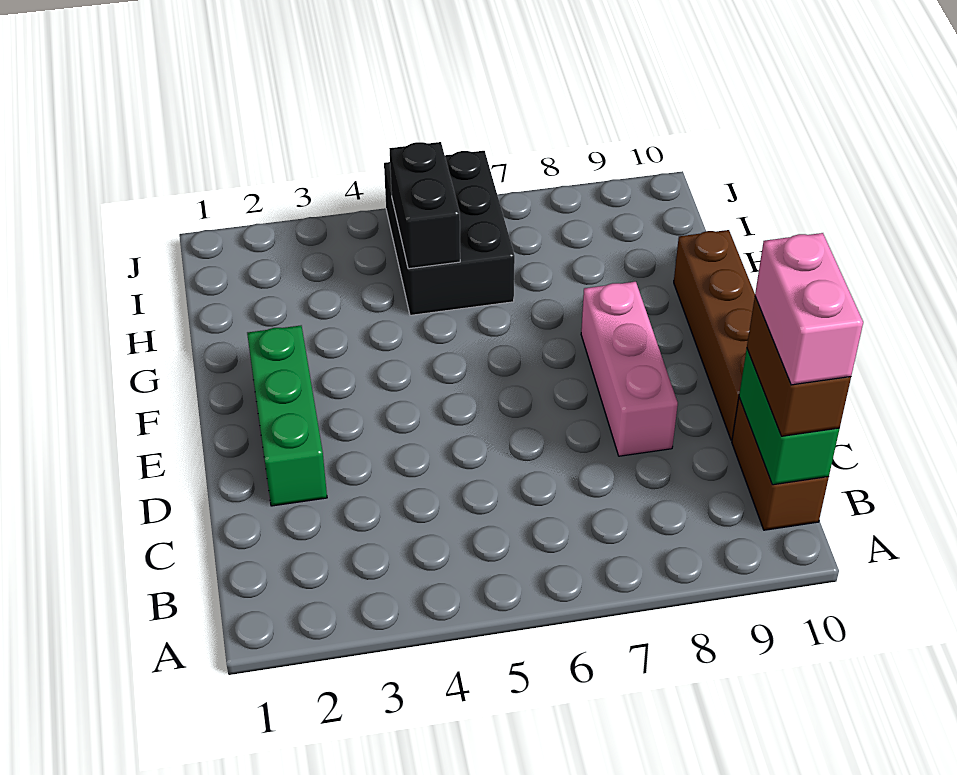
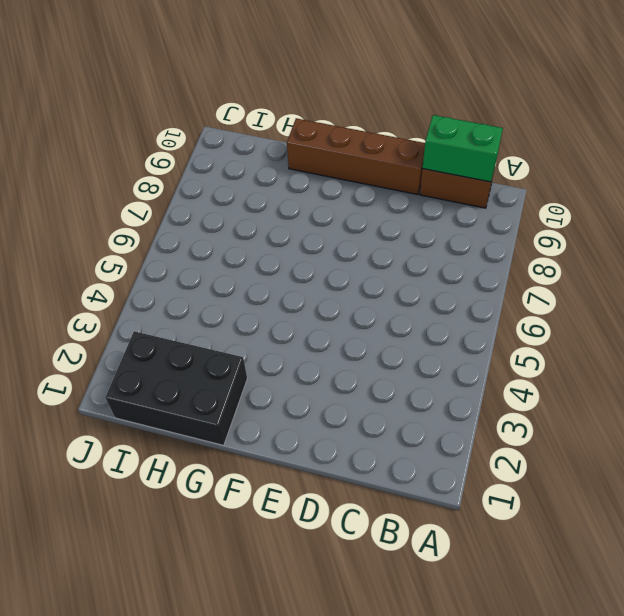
black 2x3 brick [105,331,247,445] -> black 2x3 brick moved to [384,151,515,315]
none -> green 1x3 brick [247,326,327,506]
none -> pink 1x3 brick [581,282,678,456]

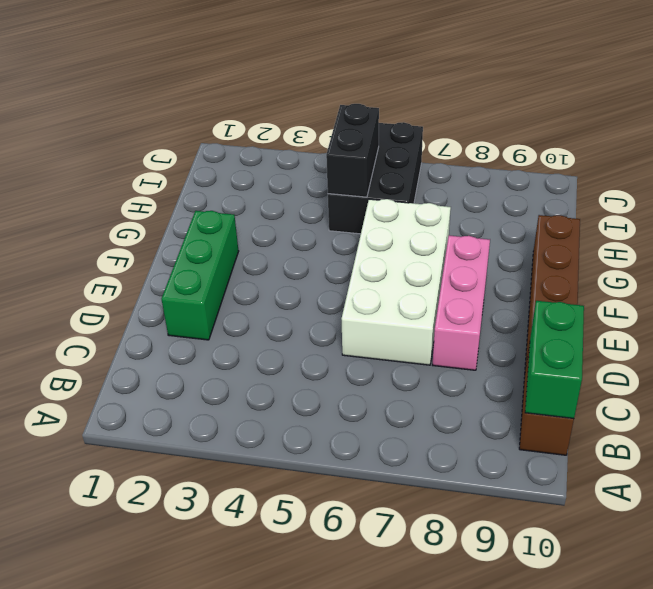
white 2x4 brick [341,199,451,365] -> none
none -> brown 1x2 brick [747,297,851,436]
none -> pink 1x2 brick [755,233,863,385]

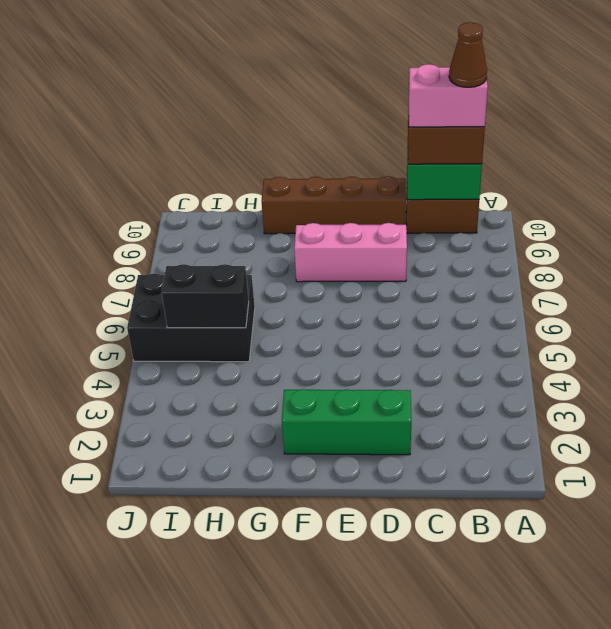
brown 1x1 cone [449,22,487,87] -> none

